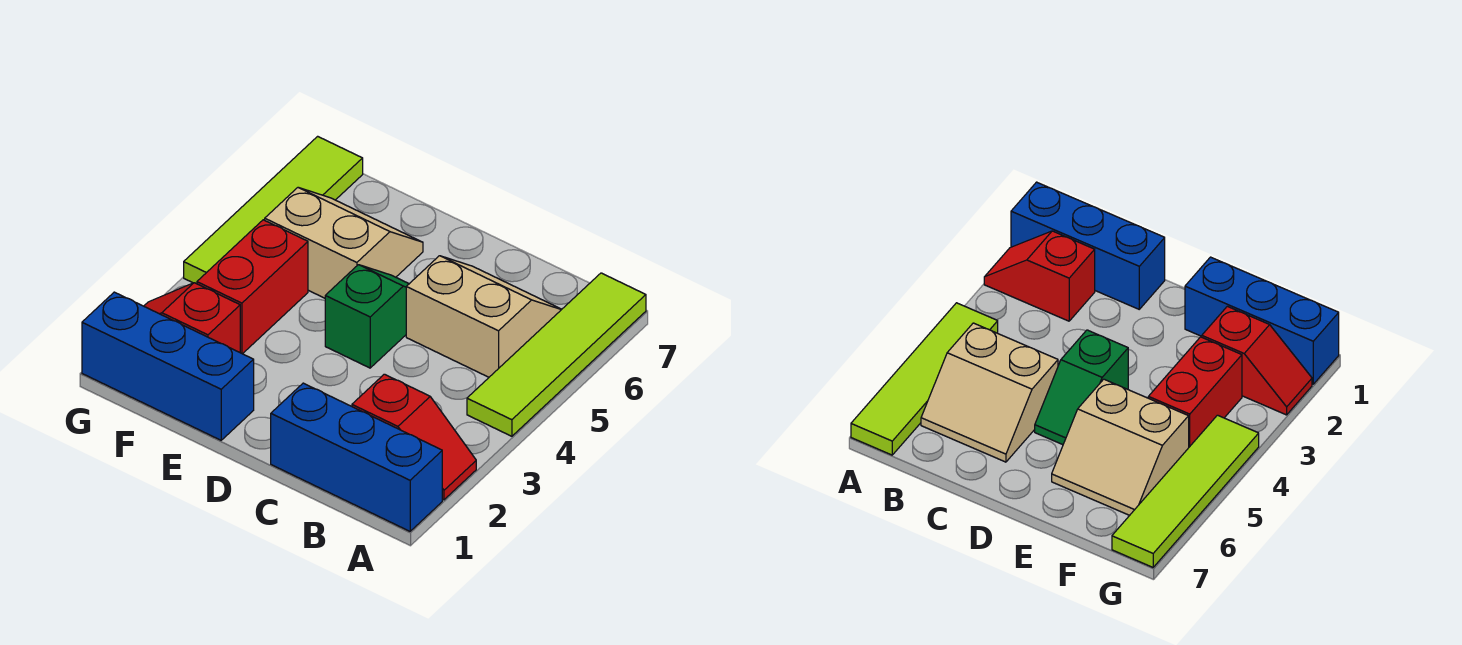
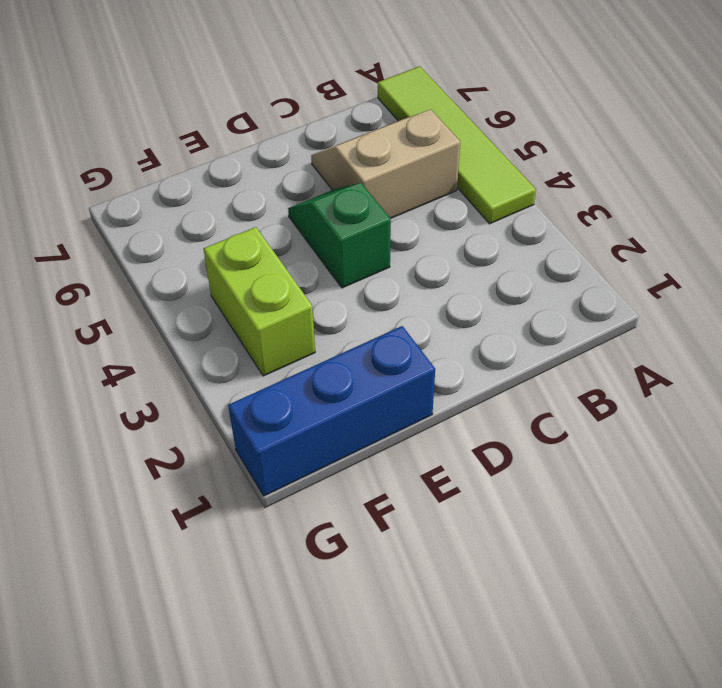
lime 1x2 brick [203,227,315,376] -> red 1x2 brick [197,220,308,354]
none -> blue 1x3 brick [271,383,442,531]
none -> red 1x2 slope [352,374,476,500]

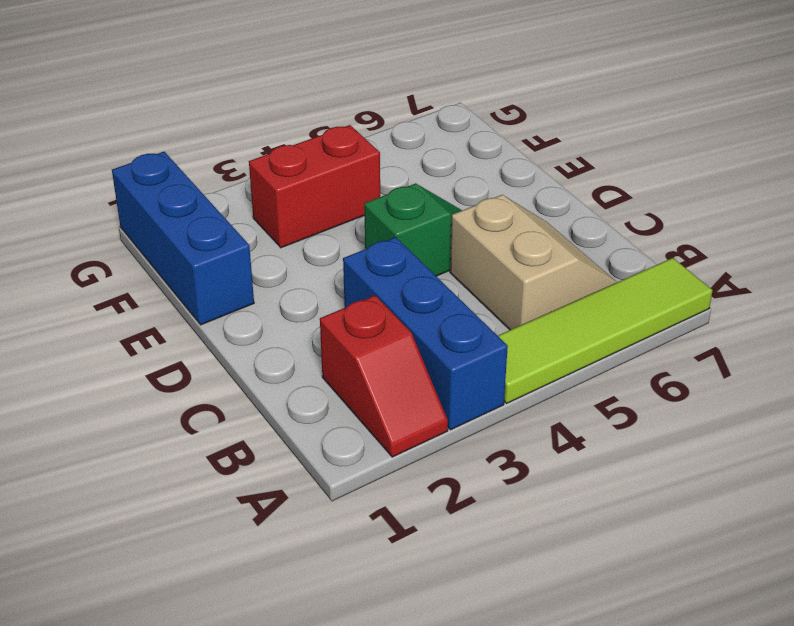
blue 1x3 brick [343,237,508,430] -> blue 1x3 brick moved to [271,383,442,531]
none -> tan 2x2 slope [265,188,423,298]
none -> red 1x2 slope [144,283,240,352]

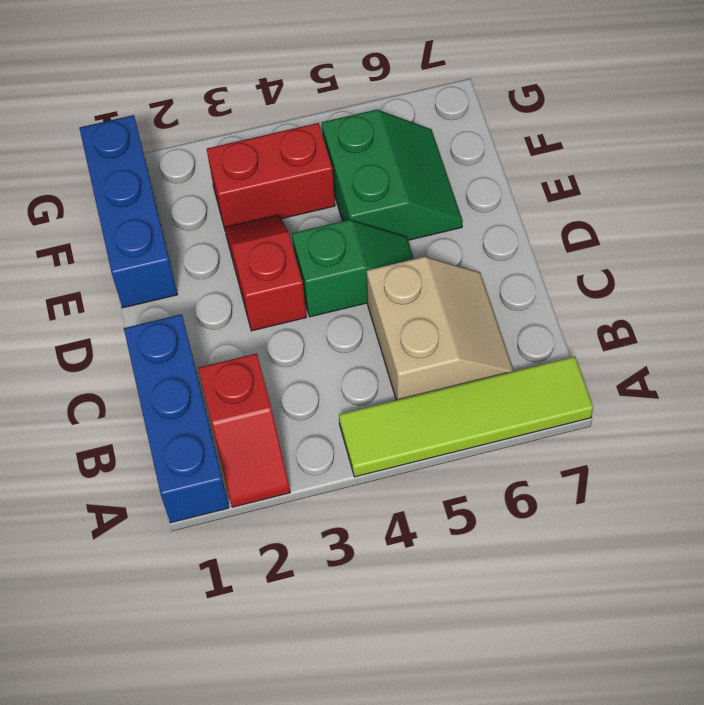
red 1x2 slope [225,215,306,331] -> red 1x2 slope moved to [144,283,240,352]
green 2x2 slope [322,110,463,240] -> tan 2x2 slope [265,188,423,298]
none -> lime 1x4 tile [184,136,363,284]

